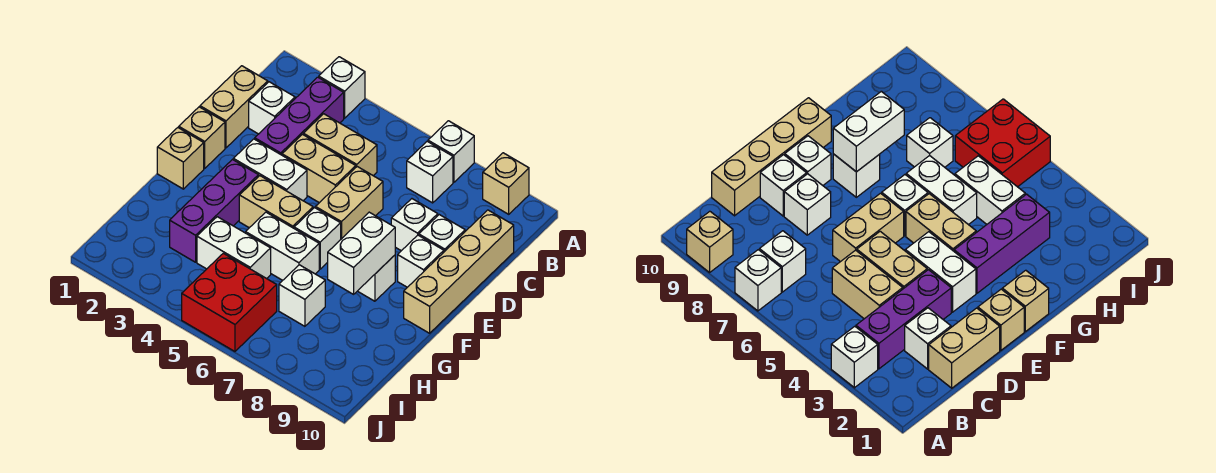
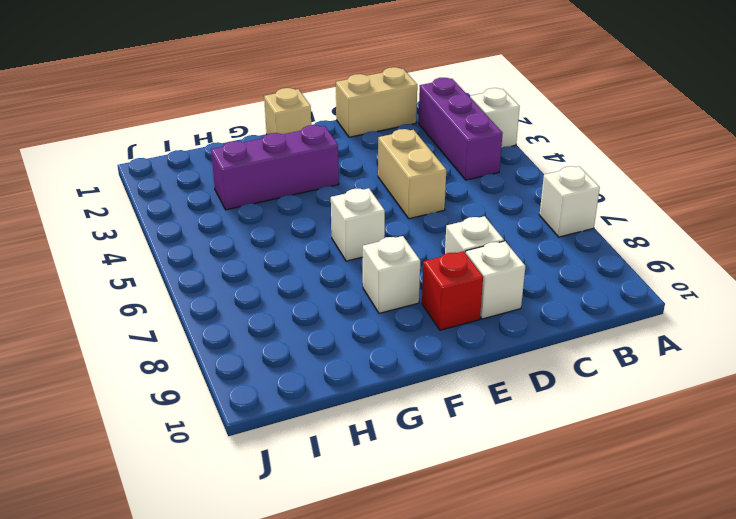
purple 1x3 brick [419,78,503,180] -> purple 1x3 brick turned to [255,77,344,155]
red 1x1 brick [422,251,483,330] -> white 1x1 brick [398,235,444,287]
none -> tan 1x1 brick [483,153,529,214]
none -> white 1x1 brick [407,141,453,203]
none -> white 1x1 brick [249,82,295,134]

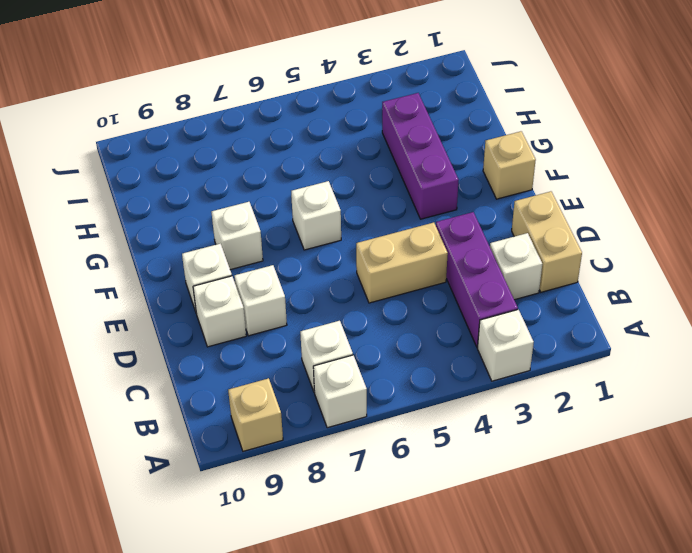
none -> tan 1x2 brick [303,114,377,176]
none -> tan 1x4 brick [404,210,514,333]
none -> tan 1x2 brick [315,167,383,239]

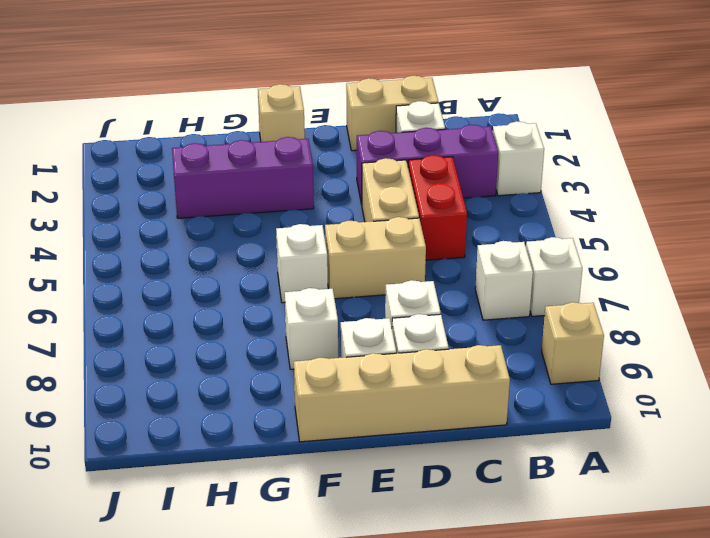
red 1x2 brick [408,155,467,260] -> tan 1x2 brick [303,114,377,176]
none -> tan 1x1 brick [179,107,225,168]
none -> white 1x2 brick [233,139,307,201]
none -> tan 1x2 brick [239,176,313,228]

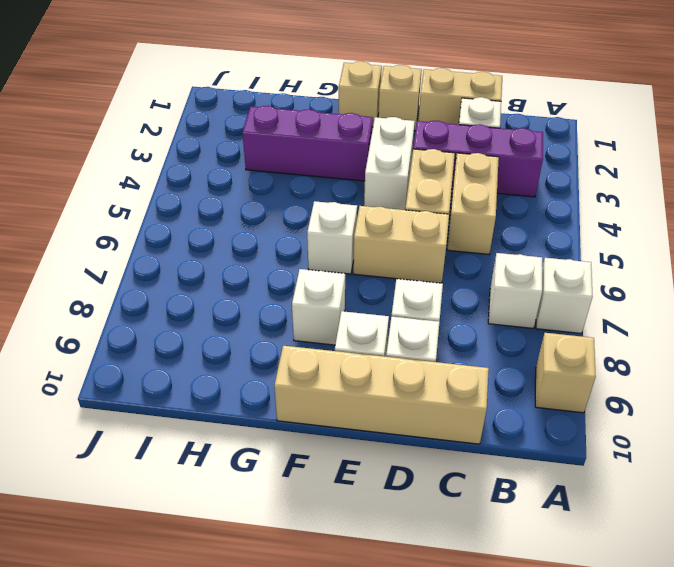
none -> white 1x1 brick [319,57,365,118]
none -> tan 1x2 brick [239,176,313,228]
none -> white 1x2 brick [246,212,319,280]

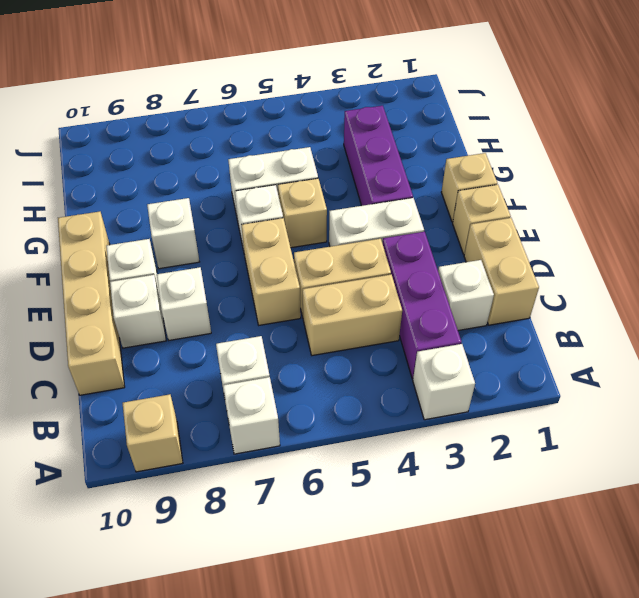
tan 1x1 brick [278,178,327,248] -> tan 1x2 brick [239,176,313,228]
none -> white 1x2 brick [197,217,271,279]
none -> white 1x1 brick [279,265,325,326]
none -> red 2x2 brick [182,253,277,351]

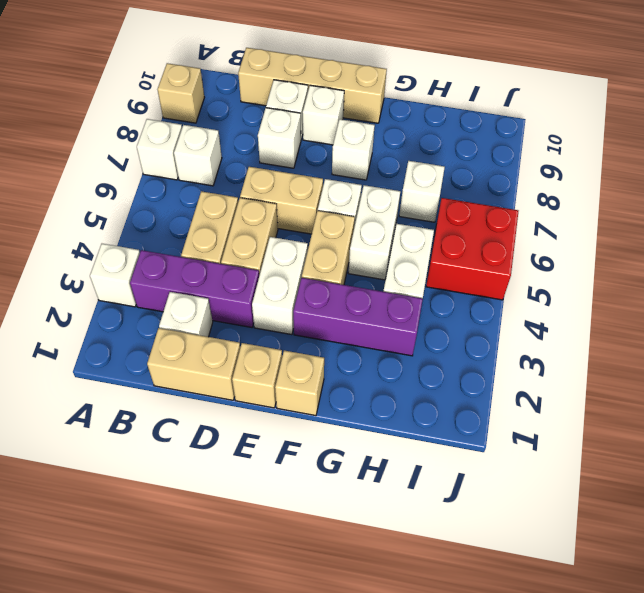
none -> white 1x2 brick [328,212,395,294]

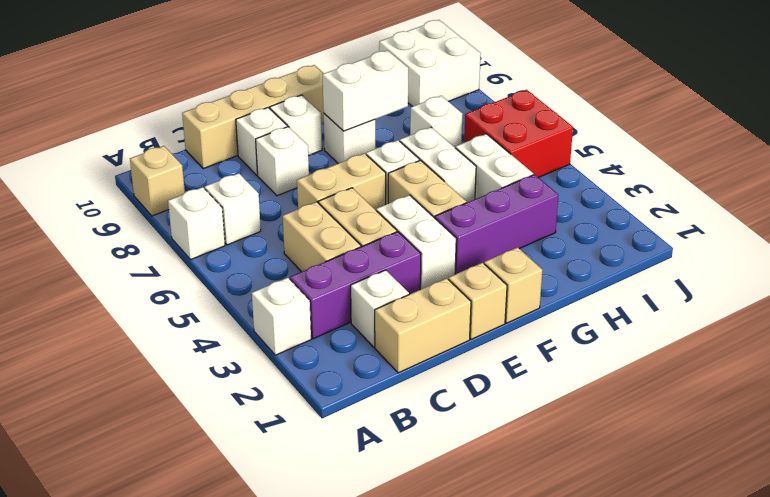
white 2x2 brick [379,20,481,107] -> none

